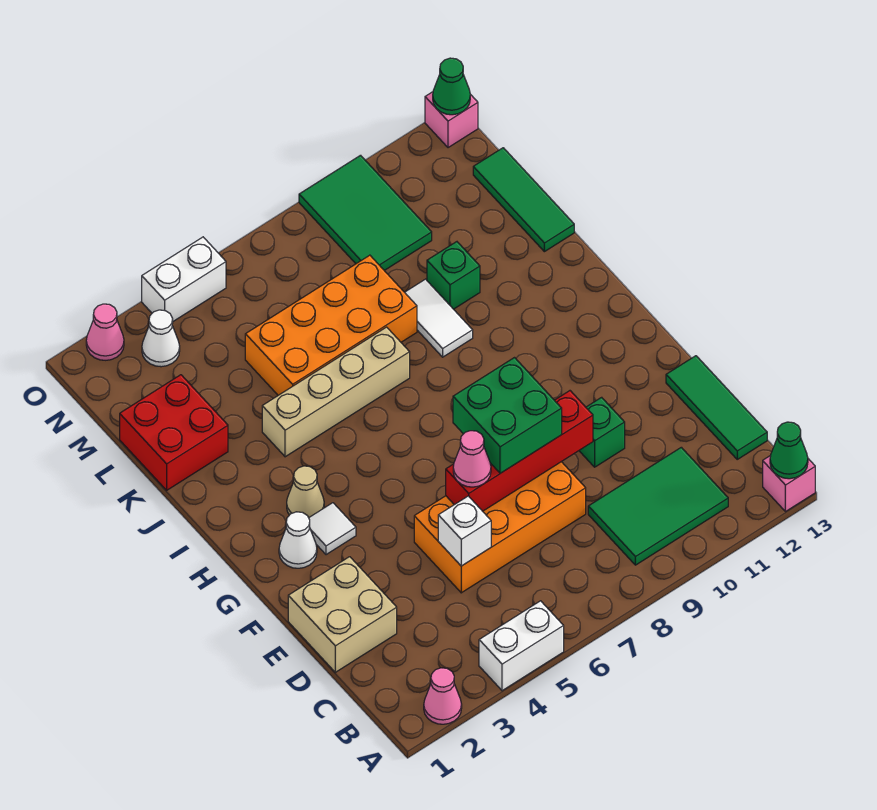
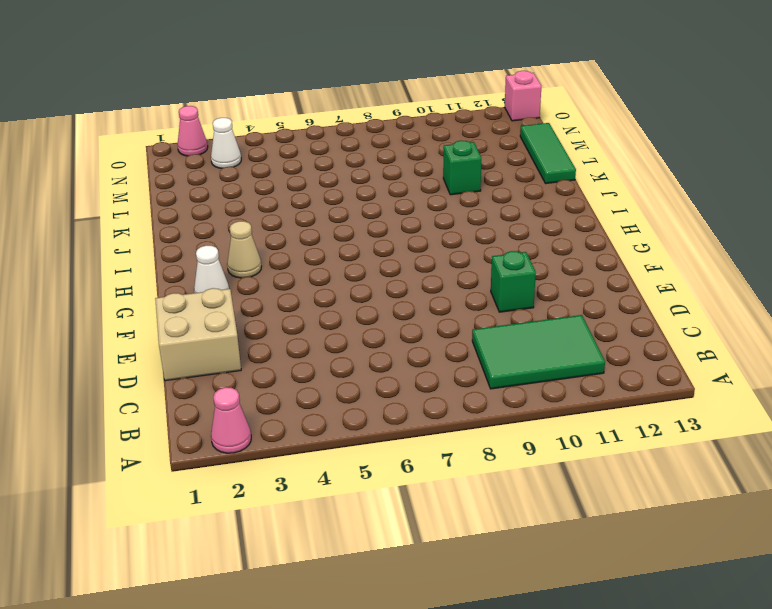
none -> white 1x2 brick [479,601,564,691]
none -> pink 1x1 brick [763,455,815,512]
none -> green 1x3 tile [666,356,767,459]

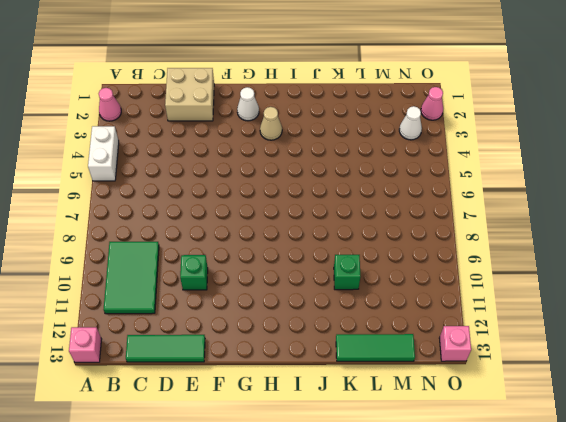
none -> orange 2x4 brick [414,462,586,593]
none -> white 1x1 tile [309,503,356,555]
none -> tan 1x4 brick [262,327,410,457]

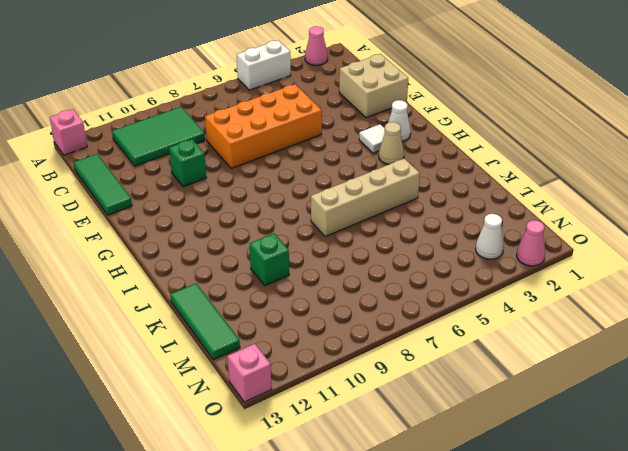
none -> white 1x2 tile [405,279,473,357]
none -> red 2x2 brick [120,375,228,490]
none -> orange 2x4 brick [245,255,417,395]

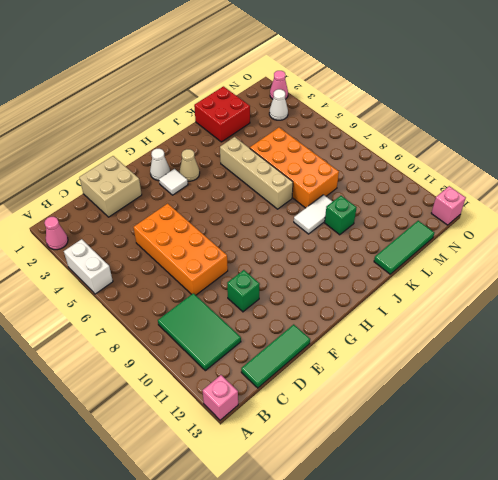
none -> green 2x3 tile [299,155,432,270]
none -> white 1x2 brick [142,237,226,321]
none -> green 1x1 cone [770,422,808,479]

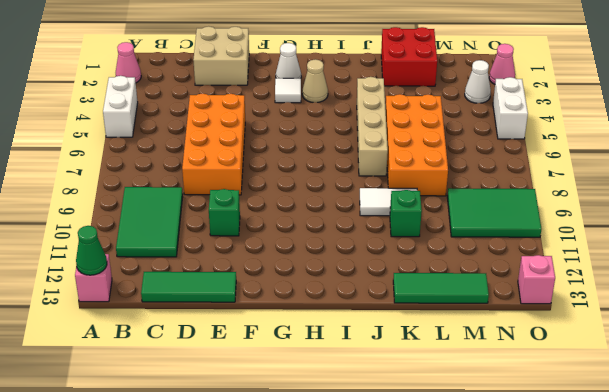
none -> white 1x1 brick [438,496,491,566]
none -> red 1x4 brick [446,391,593,511]
none -> green 1x1 cone [433,58,470,115]

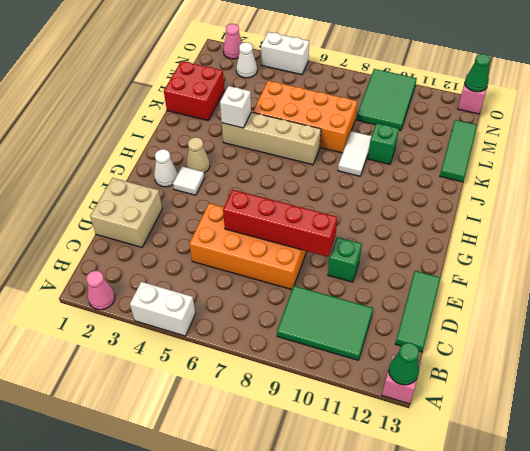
white 1x1 brick [220,86,251,128] -> white 1x1 brick moved to [438,496,491,566]
none -> pink 1x1 cone [453,431,491,487]
none -> green 2x2 brick [453,358,562,473]

